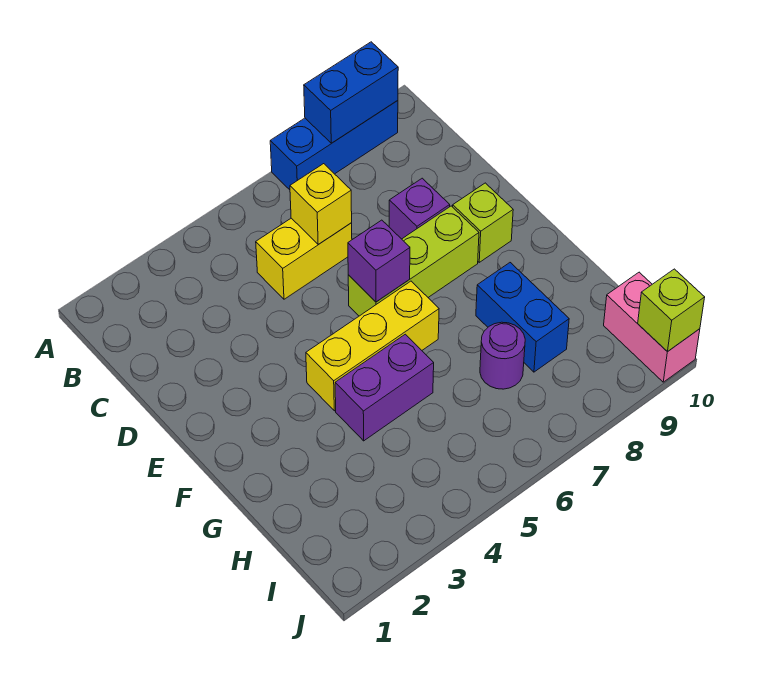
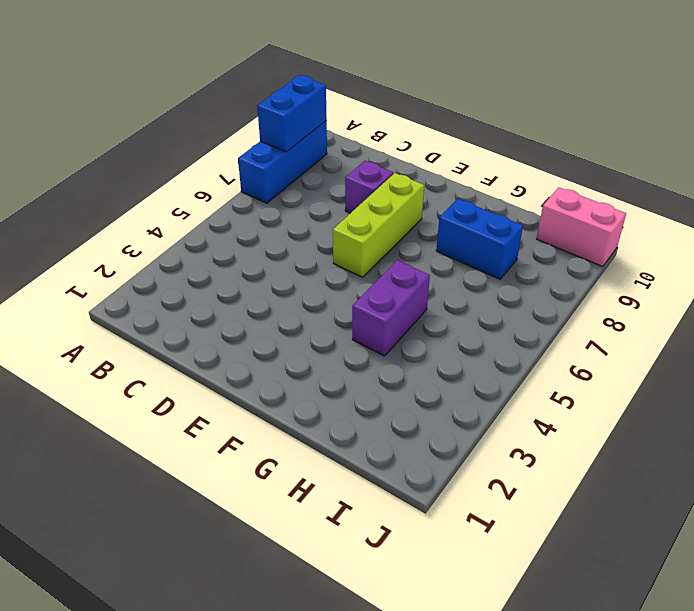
none -> yellow 1x2 brick [256,218,352,299]
none -> lime 1x1 brick [453,183,513,262]
none -> yellow 1x3 brick [306,281,439,411]

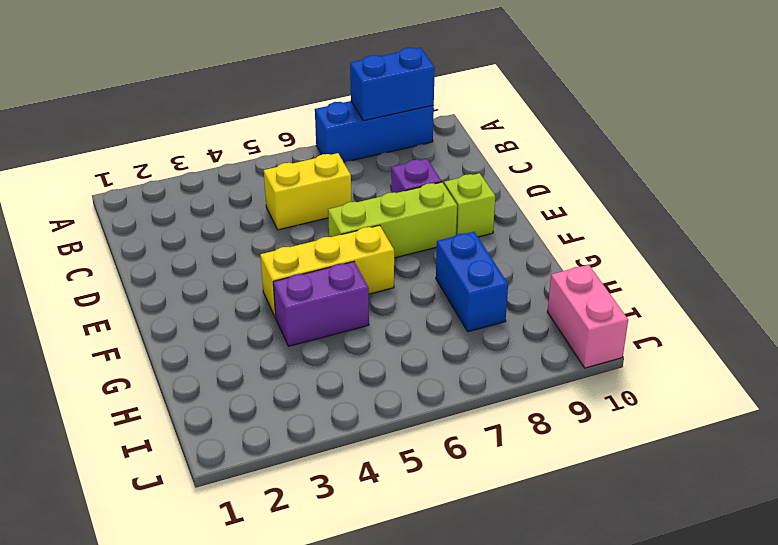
none -> purple 1x1 round brick [480,322,525,389]
none -> yellow 1x1 brick [290,164,352,244]
none -> purple 1x1 brick [348,220,410,302]

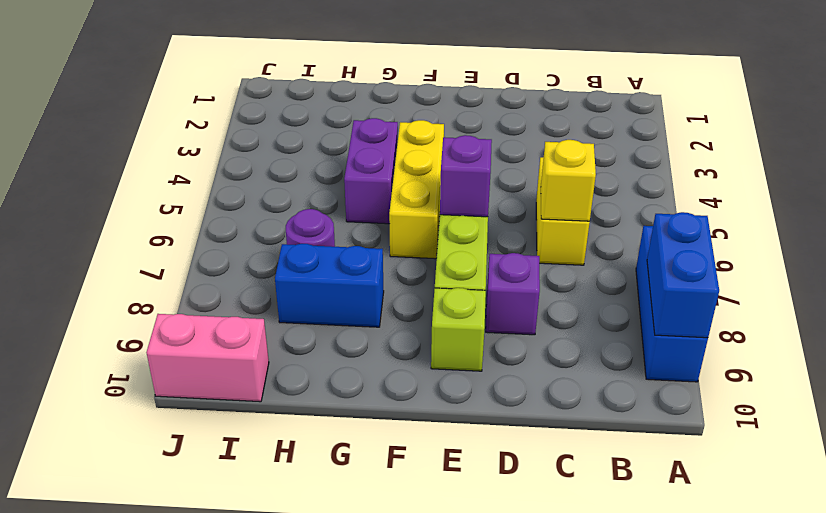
none -> lime 1x1 brick [638,269,705,352]

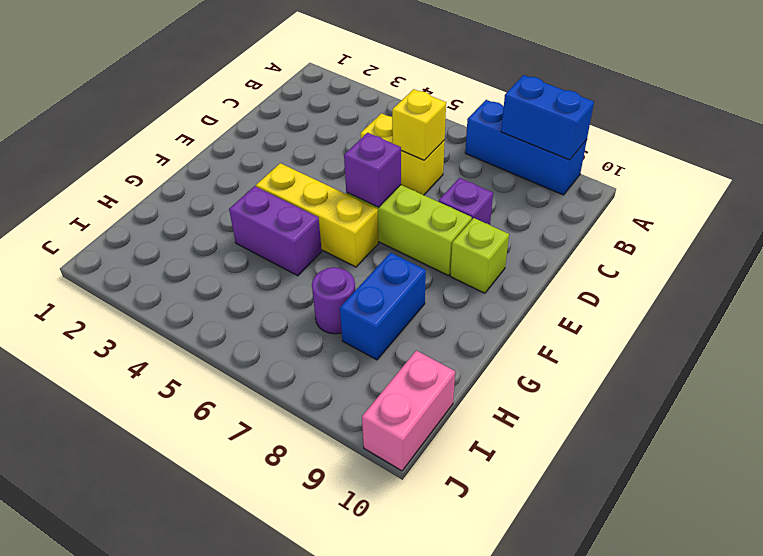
none -> lime 1x1 brick [638,269,705,352]

